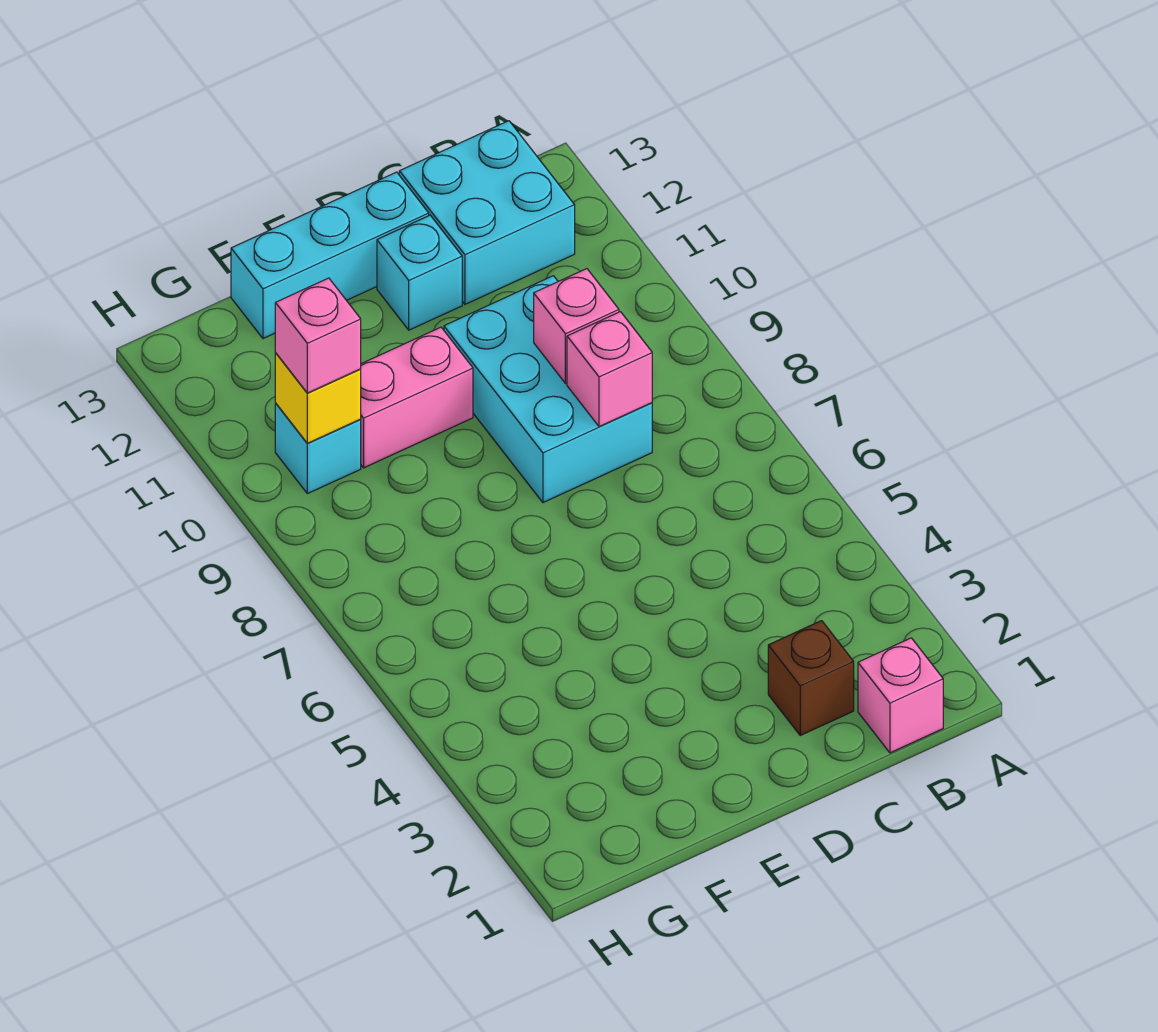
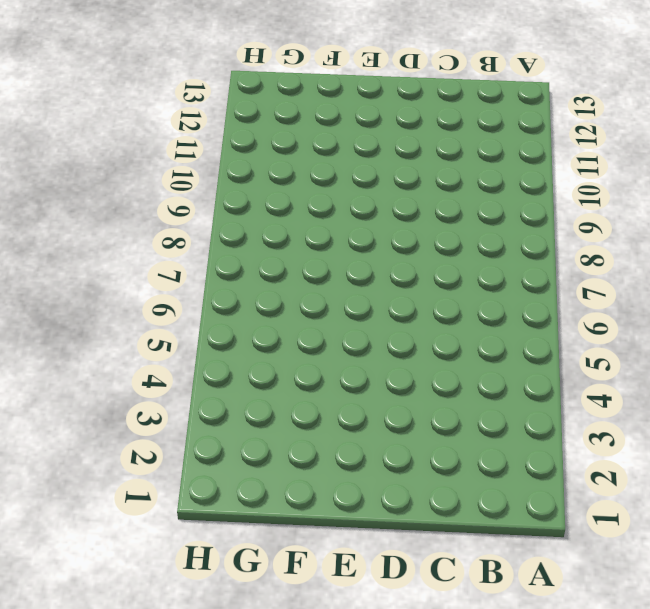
none -> pink 1x1 brick [858,638,943,753]
none -> cyan 2x2 brick [399,121,575,304]
none -> brown 1x1 brick [768,621,854,735]

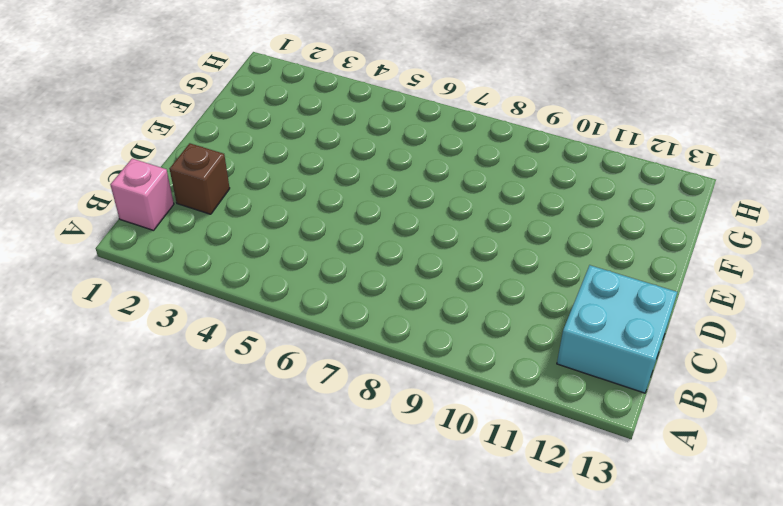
none -> cyan 2x3 brick [444,276,652,503]
none -> cyan 1x1 brick [377,215,462,330]
none -> cyan 1x3 brick [231,172,429,339]

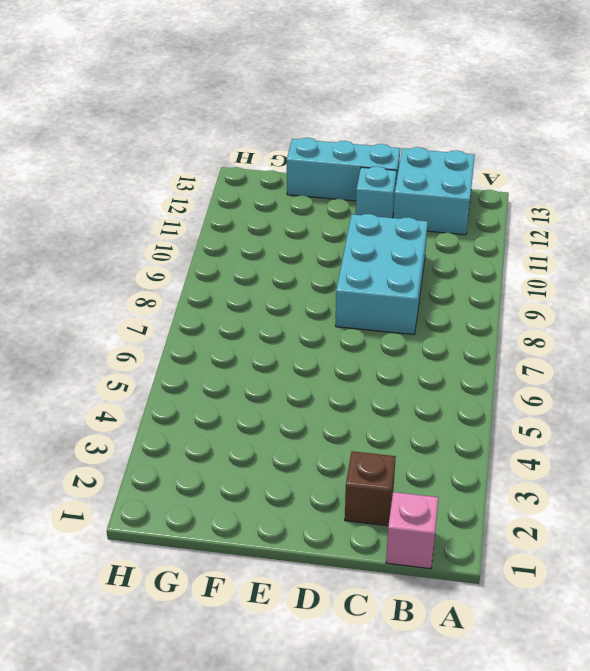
none -> pink 1x2 brick [361,327,473,468]
none -> cyan 1x1 brick [275,403,361,494]
none -> pink 1x1 brick [567,312,652,427]

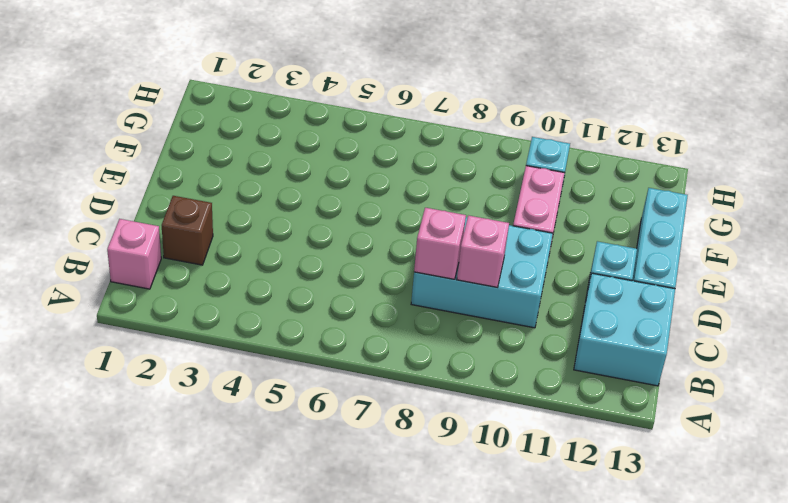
none -> yellow 1x1 brick [275,353,361,443]
none -> pink 1x1 brick [275,278,361,393]

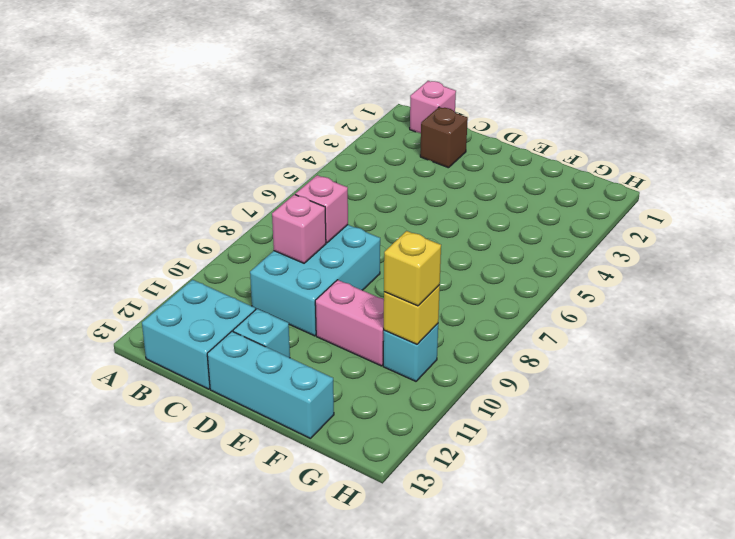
yellow 1x1 brick [384,231,441,306] -> pink 1x1 brick [275,278,361,393]

